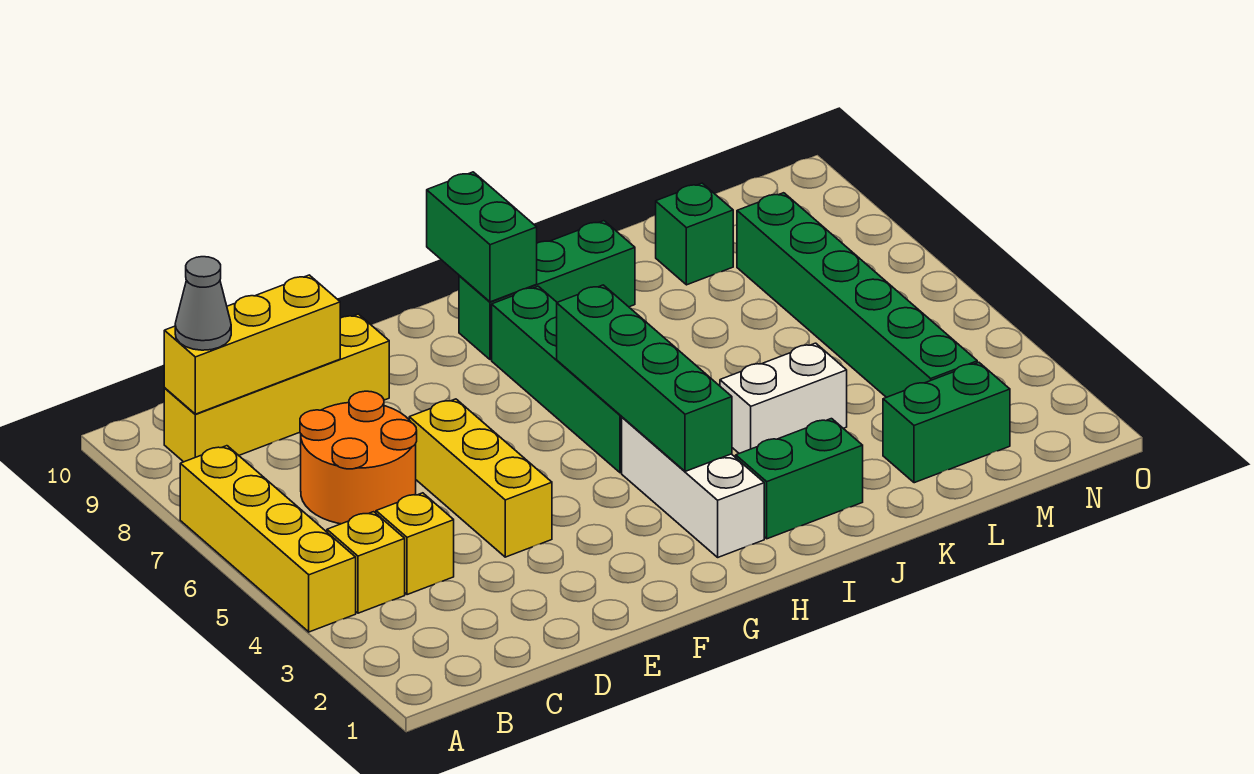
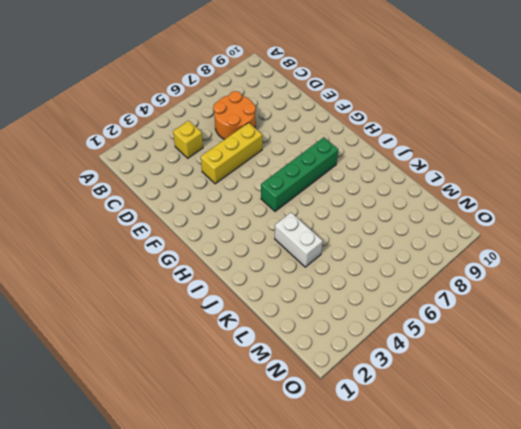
none -> yellow 1x4 brick [180,446,356,632]
none -> yellow 1x1 brick [327,512,405,613]
none -> yellow 1x4 brick [164,314,389,462]

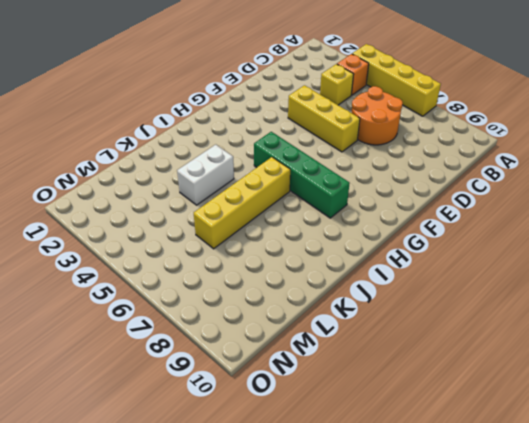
orange 1x1 brick [337,54,369,95] -> yellow 1x1 brick [327,512,405,613]
yellow 1x4 brick [194,157,290,249] -> yellow 1x4 brick moved to [164,314,389,462]
none -> white 1x3 brick [622,417,764,557]
none -> green 1x3 brick [459,221,635,360]
none -> green 1x2 brick [736,419,863,539]

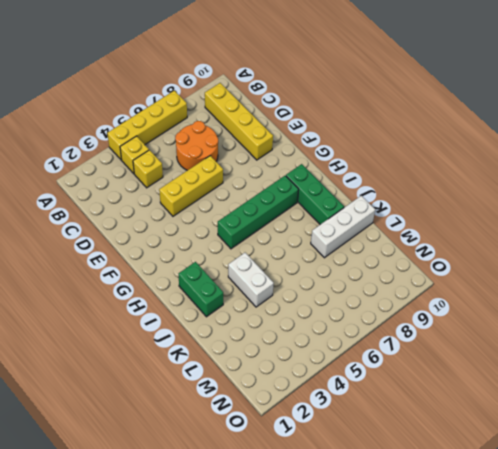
white 1x3 brick [311,196,375,258] -> white 1x3 brick moved to [622,417,764,557]
none -> green 1x2 brick [883,362,1010,483]
none -> green 1x1 brick [656,183,733,285]
none -> green 1x6 brick [737,193,977,397]

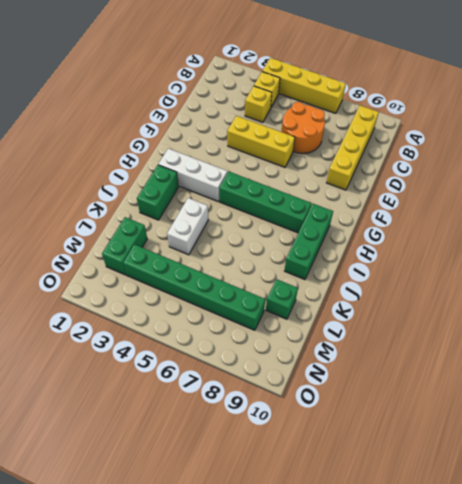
none -> yellow 1x3 brick [164,275,340,414]
none -> green 1x4 brick [557,285,732,471]
none -> green 1x2 brick [427,172,537,302]

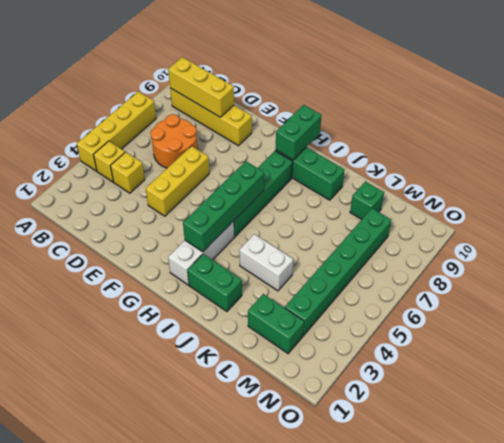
none -> grey 1x1 cone [175,257,231,350]

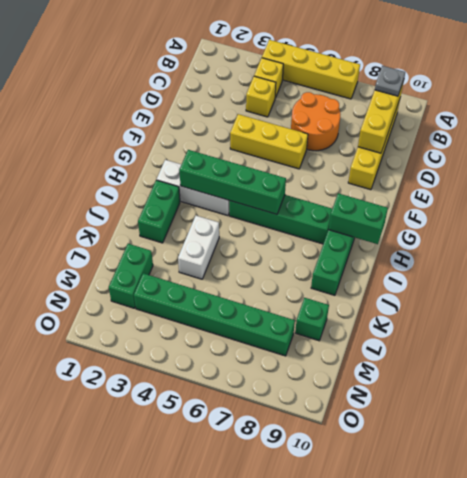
grey 1x1 plate [375,66,405,96] -> grey 1x1 cone [175,257,231,350]

